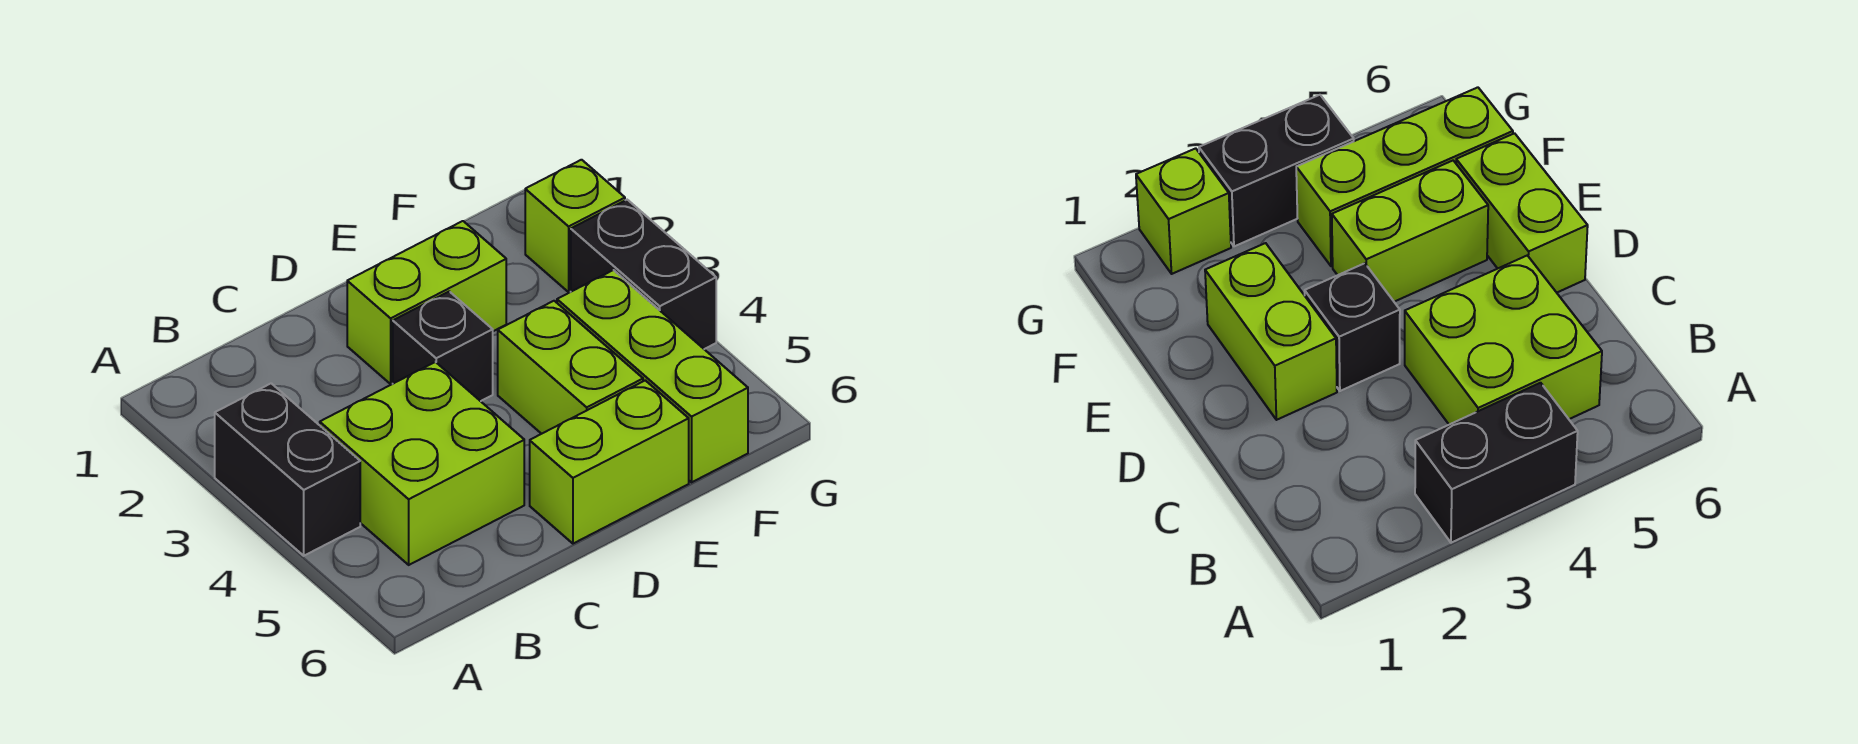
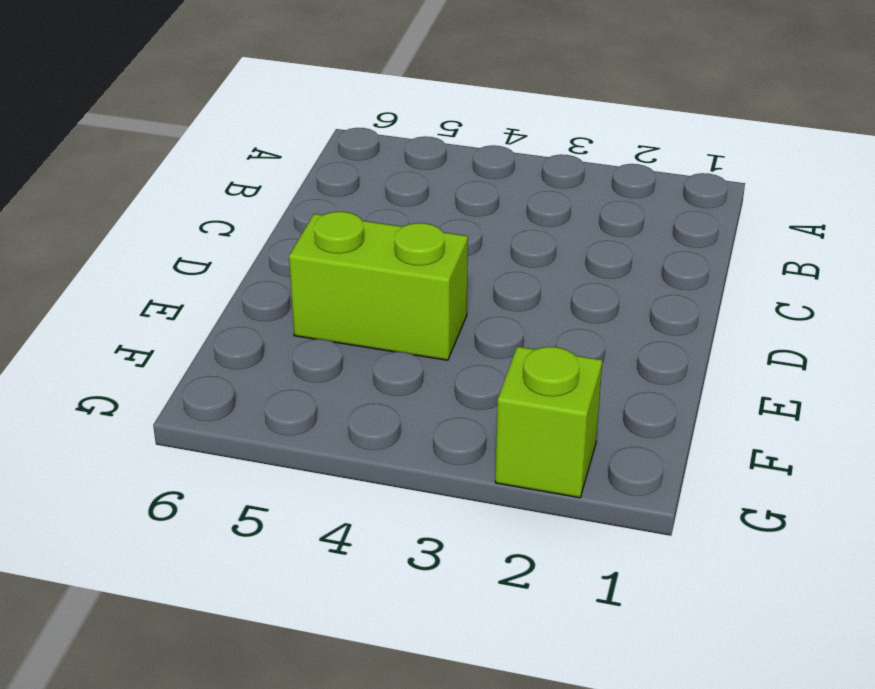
none -> black 1x2 brick [215,383,360,556]
none -> lime 2x2 brick [320,362,524,565]

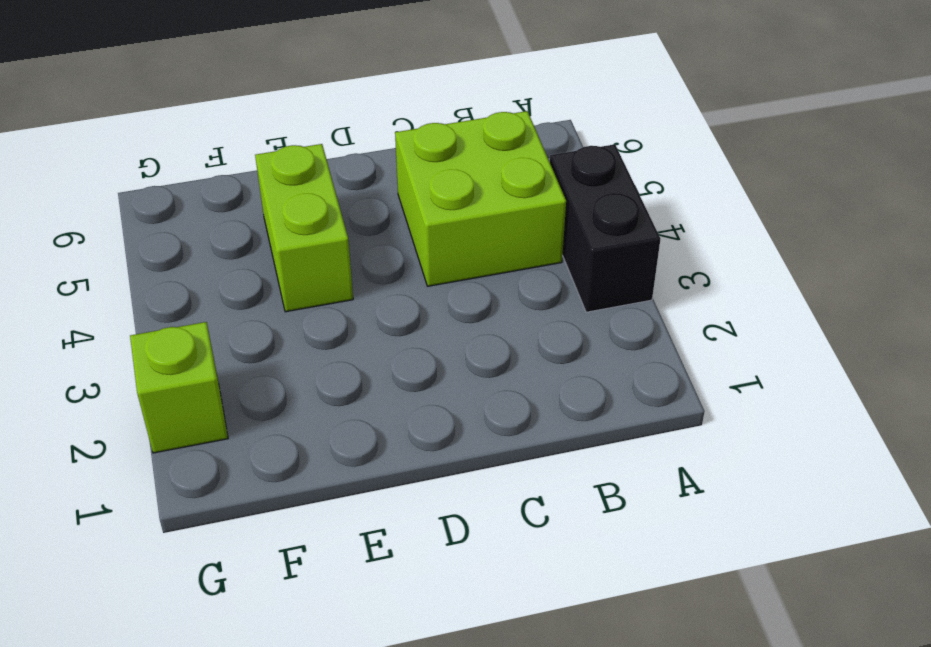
none -> lime 1x2 brick [347,221,506,384]
none -> black 1x1 brick [393,291,493,401]

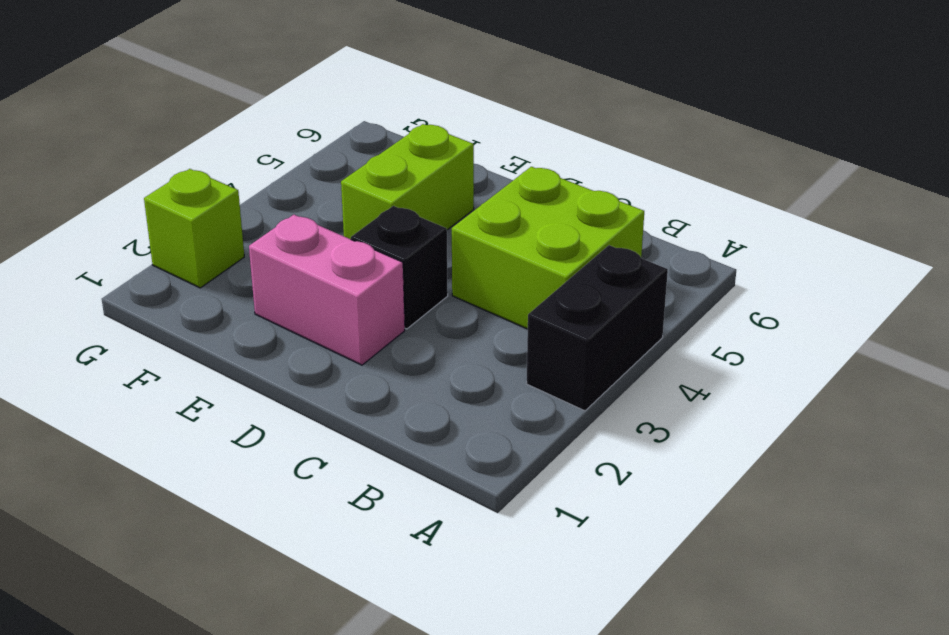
pink 1x2 brick [249,215,405,365] -> lime 1x2 brick [347,221,506,384]
none -> lime 1x2 brick [530,380,689,544]
none -> lime 1x3 brick [557,270,748,482]

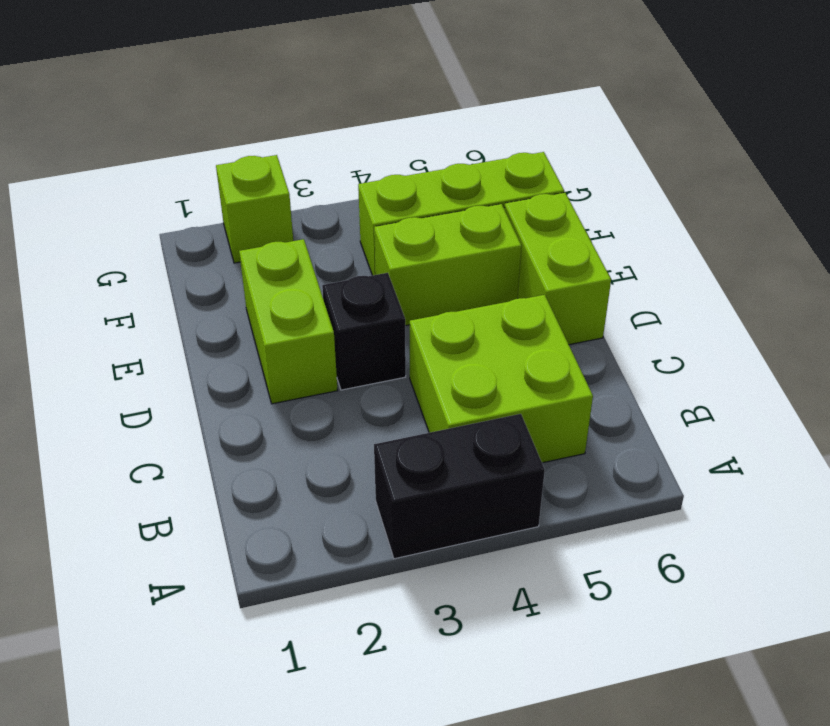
none -> black 1x2 brick [571,200,716,349]

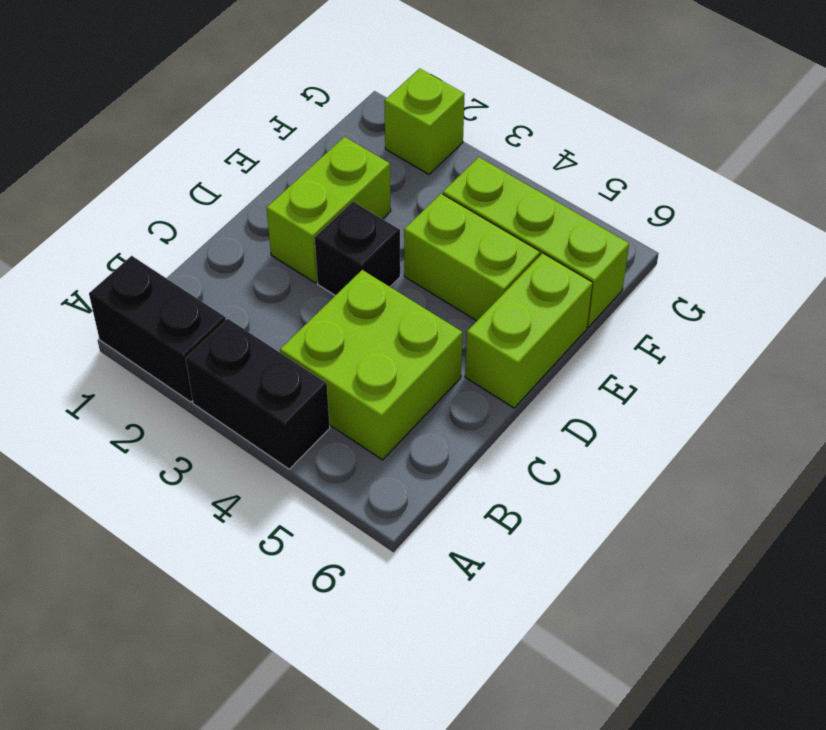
black 1x2 brick [89,256,226,402] -> black 1x2 brick moved to [571,200,716,349]

